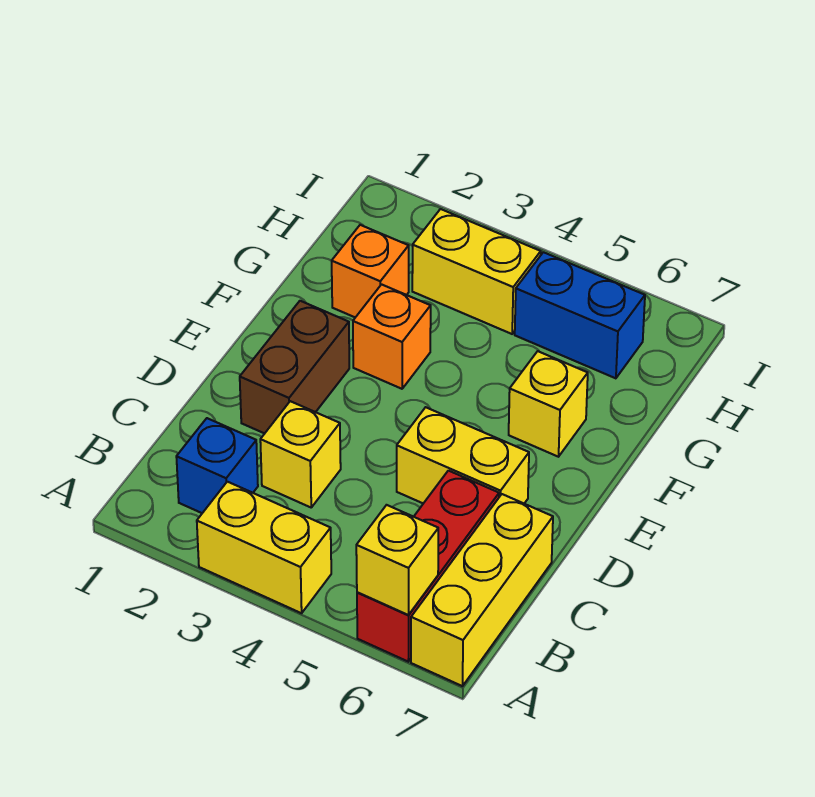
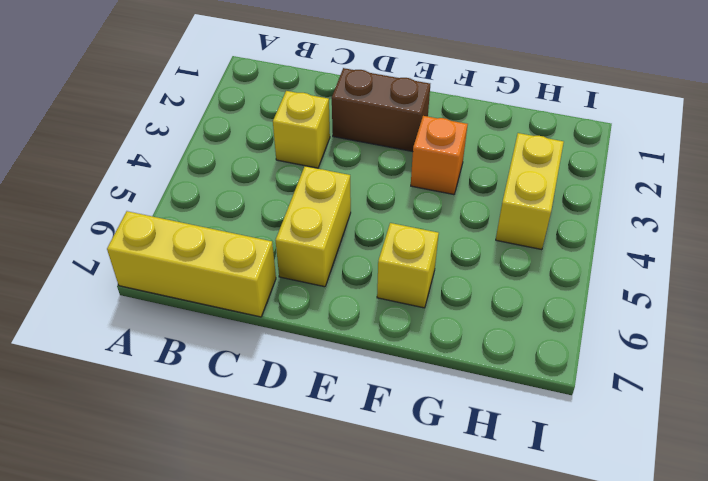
none -> yellow 1x2 brick [197,482,331,613]
none -> red 1x3 brick [357,471,499,662]
none -> blue 1x1 brick [176,418,258,513]

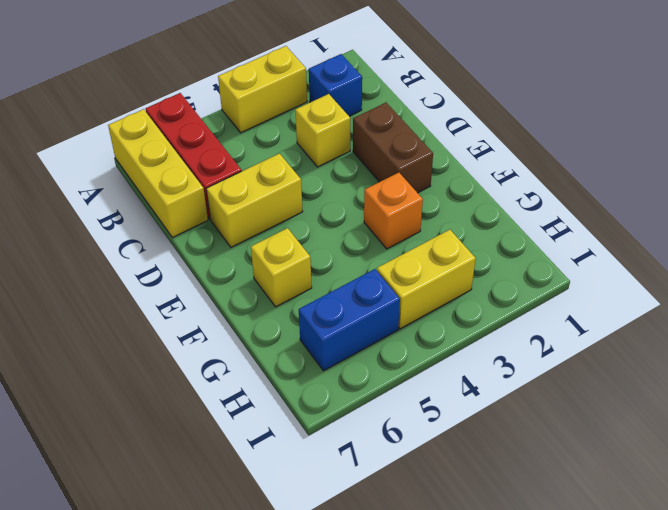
none -> orange 1x1 brick [332,225,409,317]
none -> yellow 1x1 brick [356,505,438,615]

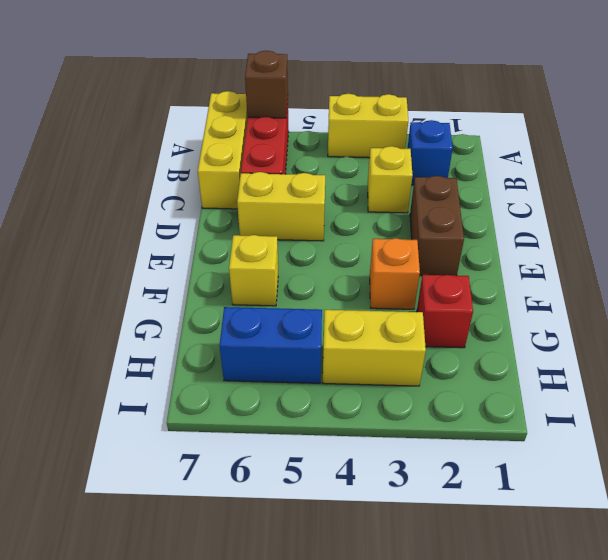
brown 1x1 brick [245,51,288,118] -> yellow 1x1 brick [356,505,438,615]
red 1x1 brick [417,275,473,348] -> orange 1x1 brick [332,225,409,317]

